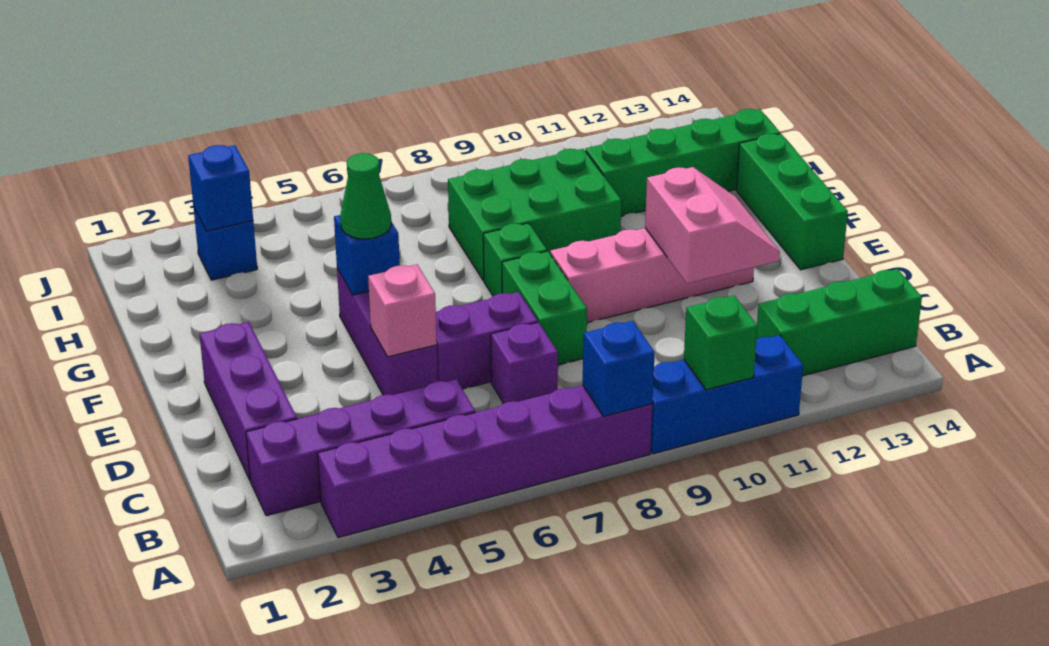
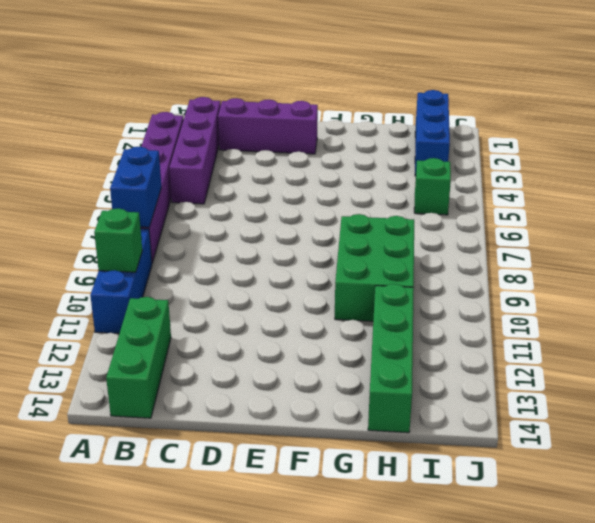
blue 1x2 brick [110,147,161,227] -> blue 1x1 brick [583,321,655,416]
blue 1x3 brick [415,90,450,176] -> blue 1x1 brick [193,206,257,280]
green 1x1 brick [414,158,451,215] -> green 1x1 brick moved to [483,223,547,296]
none -> purple 1x1 brick [491,322,558,403]
none -> purple 1x3 brick [337,268,438,395]
none -> purple 1x2 brick [436,292,538,389]

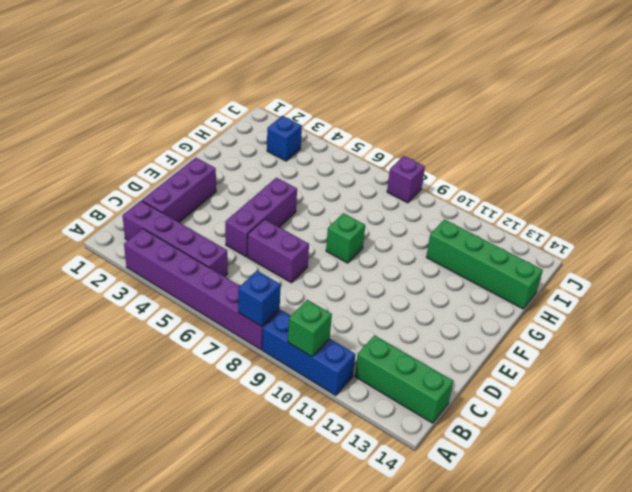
purple 1x1 brick [387,156,425,203] -> purple 1x1 brick moved to [491,322,558,403]
none -> green 1x2 brick [502,251,587,365]
none -> pink 1x4 brick [550,228,754,322]
none -> green 1x3 brick [736,134,848,270]

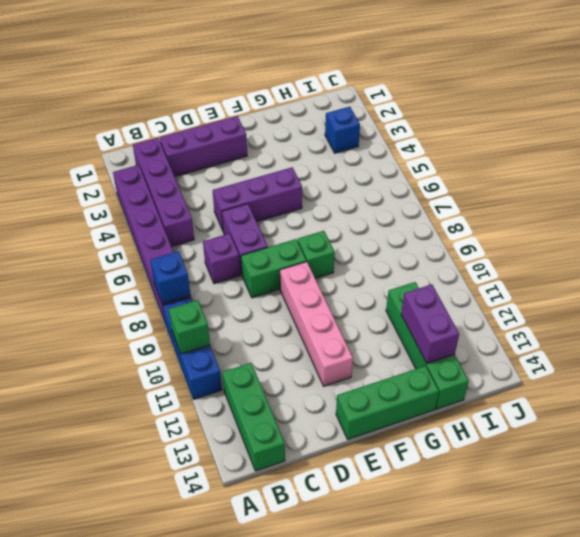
purple 1x2 brick [401,284,459,363] -> none
none -> green 2x3 brick [448,149,621,281]
none -> pink 1x1 brick [368,264,437,357]
none -> pink 2x2 slope [645,167,780,283]

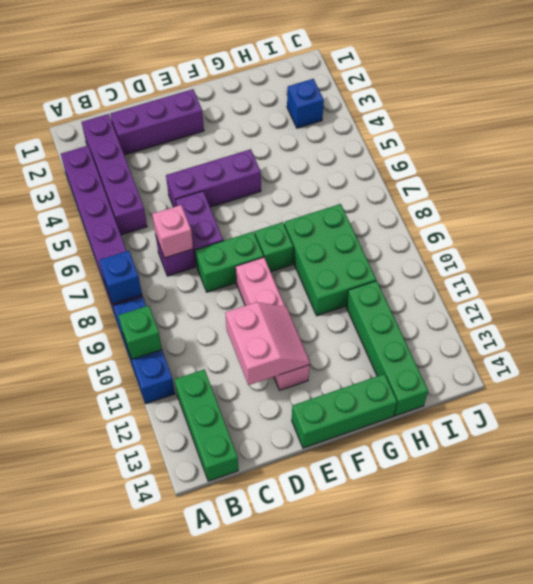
pink 1x1 brick [152,205,193,258] -> pink 1x1 brick moved to [368,264,437,357]
pink 2x2 slope [226,302,310,385] -> pink 2x2 slope turned to [645,167,780,283]
none -> blue 1x1 brick [334,215,400,295]
none -> blue 1x1 brick [188,145,253,231]
none -> green 1x1 cone [340,153,391,239]

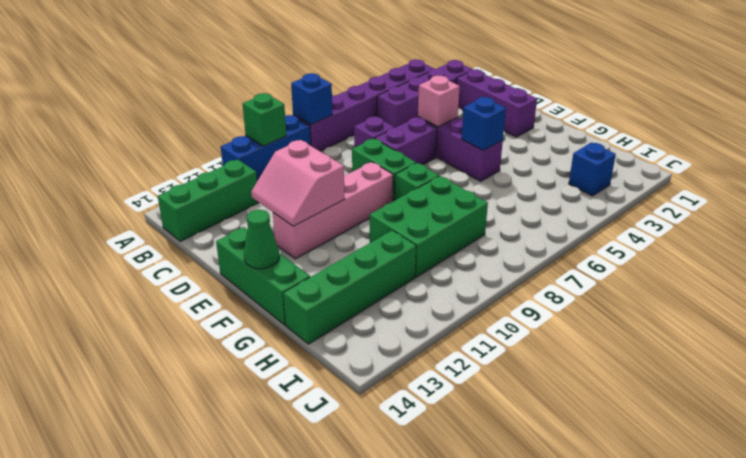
green 1x1 cone [244,210,279,269] -> green 1x1 cone moved to [340,153,391,239]
none -> blue 1x1 brick [188,145,253,231]

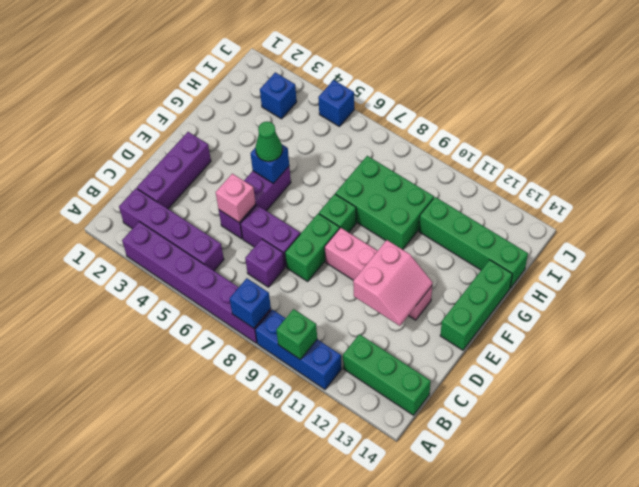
blue 1x1 brick [318,80,354,126] -> blue 1x1 brick moved to [188,145,253,231]

